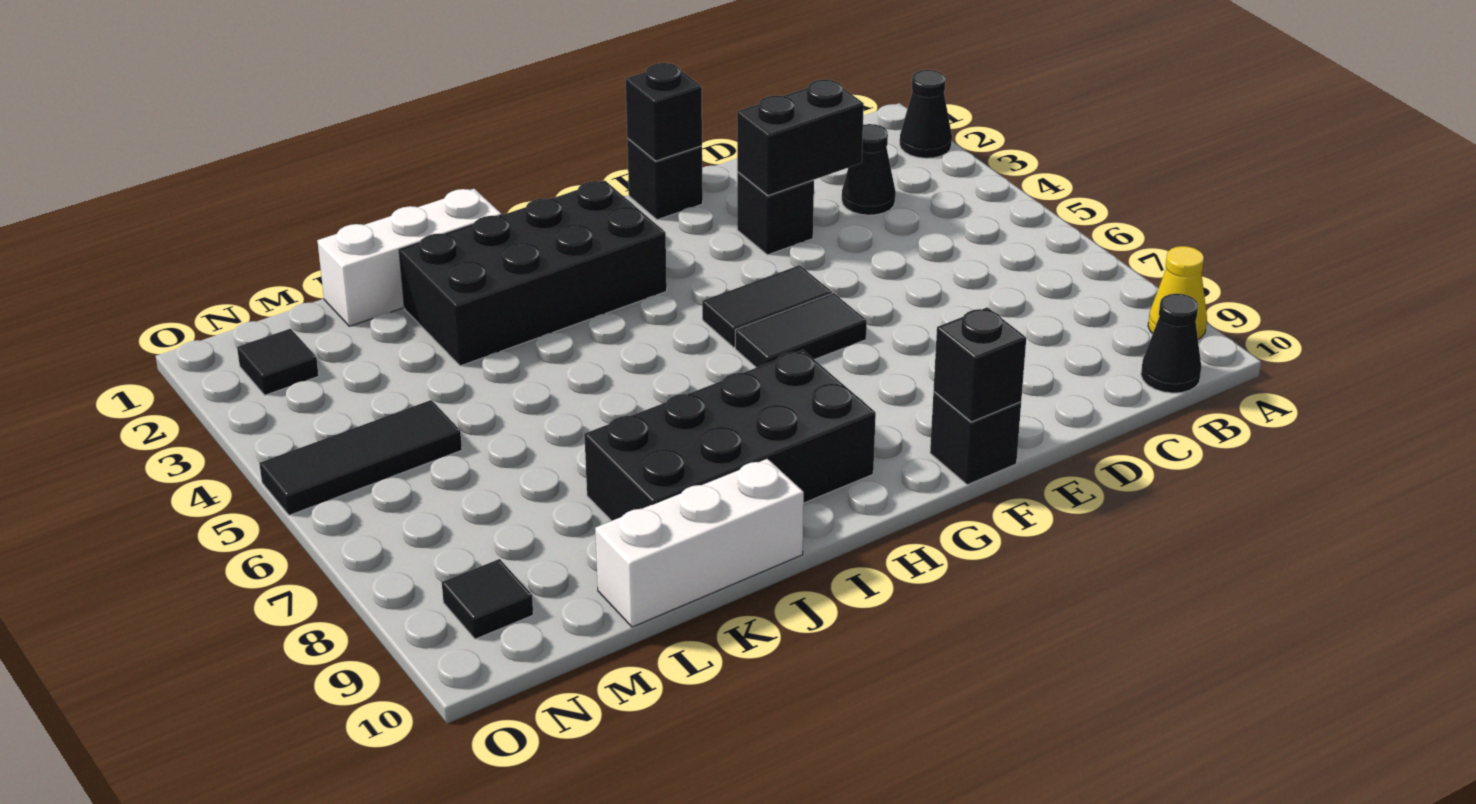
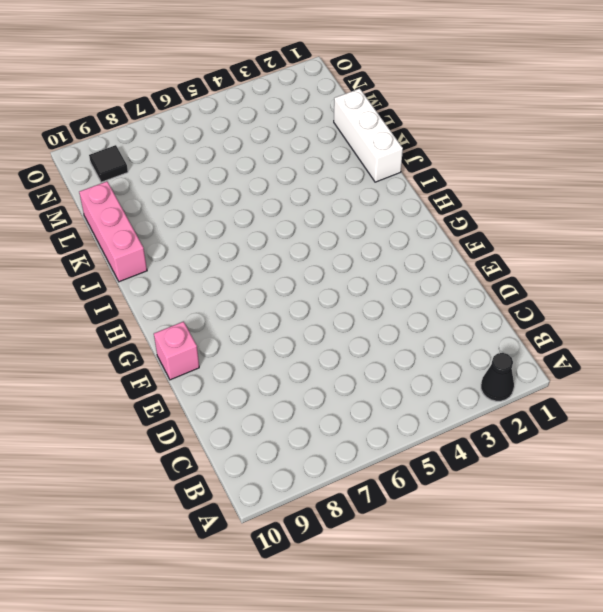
pink 1x1 brick [154,322,199,380] -> black 1x1 brick [930,392,1021,485]
pink 1x3 brick [79,181,147,282] -> white 1x3 brick [595,458,804,627]
none -> yellow 1x1 cone [1148,246,1207,339]
none -> black 1x1 cone [1141,294,1201,393]
none -> black 1x1 cone [842,124,896,215]

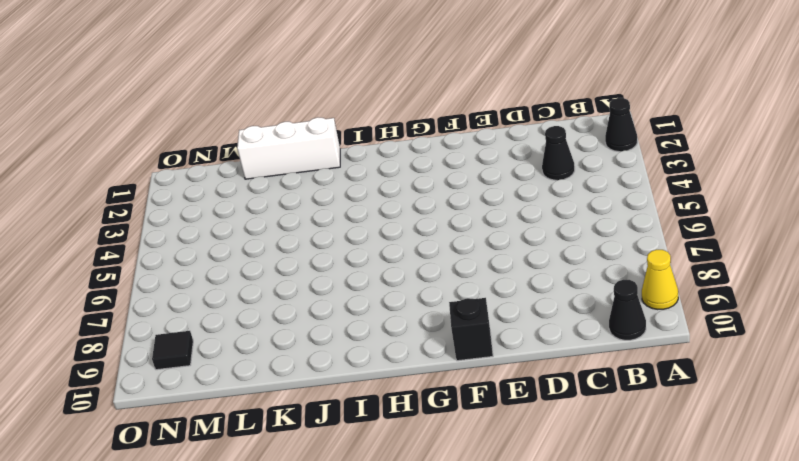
none -> black 1x1 brick [737,172,814,255]
none -> black 1x1 brick [627,139,703,220]
none -> black 1x2 tile [702,265,832,347]

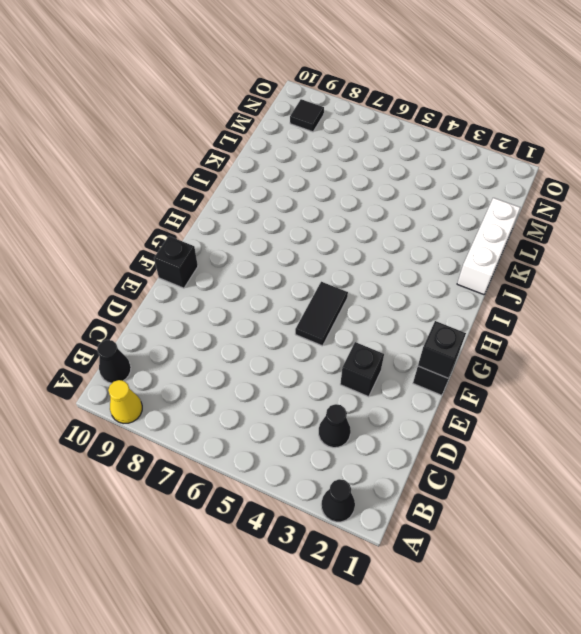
none -> black 1x2 tile [735,293,867,368]
none -> black 2x4 brick [399,181,667,366]
none -> black 2x4 brick [584,350,876,521]

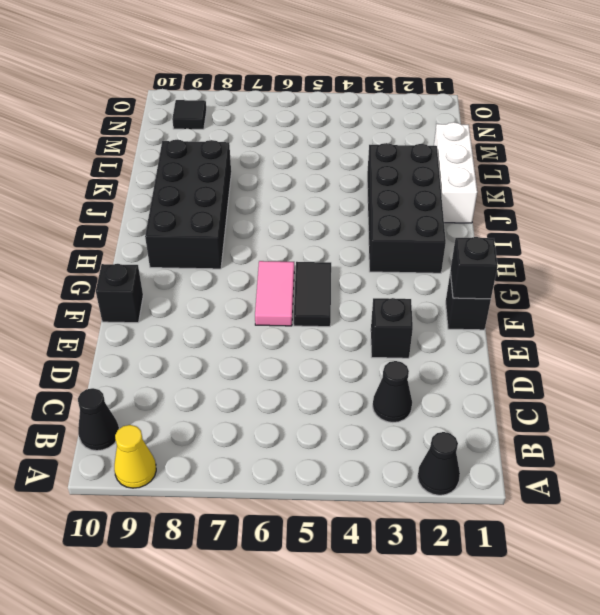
pink 1x2 tile [255,261,294,326] -> black 1x2 tile [735,293,867,368]
none -> white 1x3 brick [595,458,804,627]
none -> black 1x3 tile [259,400,462,515]
none -> black 1x1 tile [237,329,319,395]

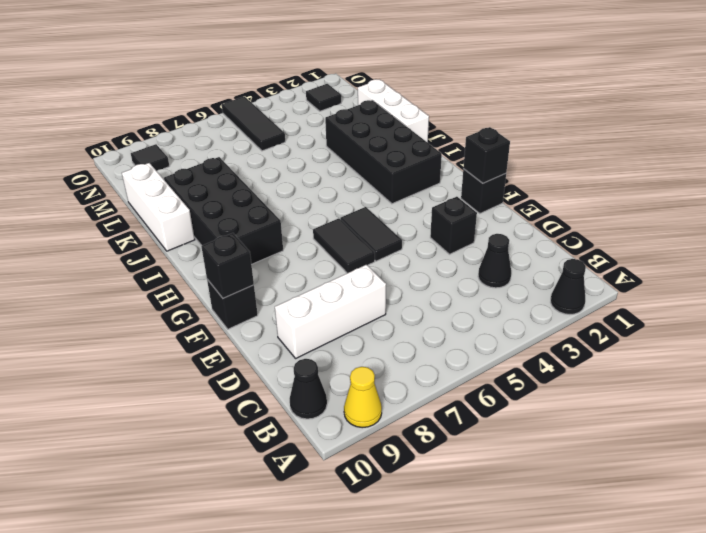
white 1x3 brick [275,265,386,358] -> none
none -> black 1x2 brick [737,80,864,196]

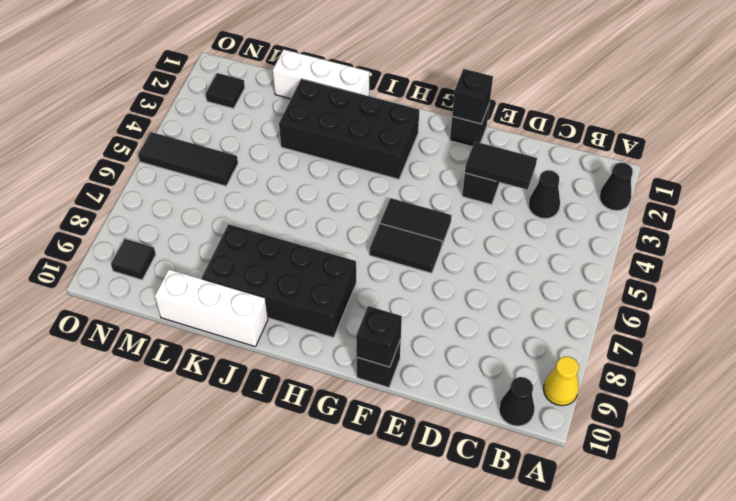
black 1x2 tile [465,142,537,190] -> black 1x2 brick [737,80,864,196]

